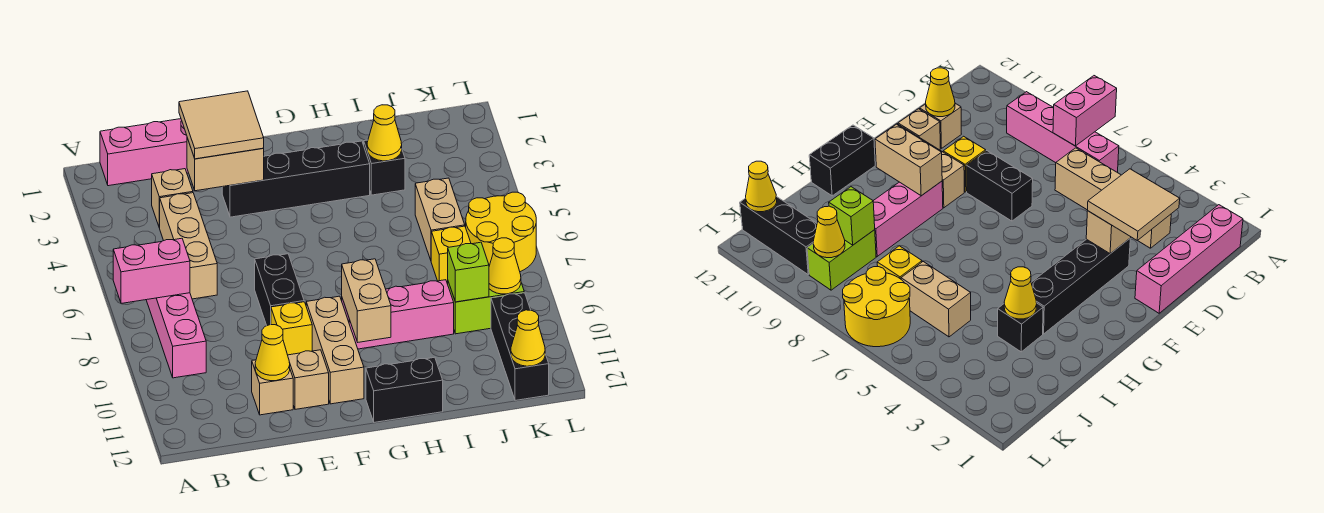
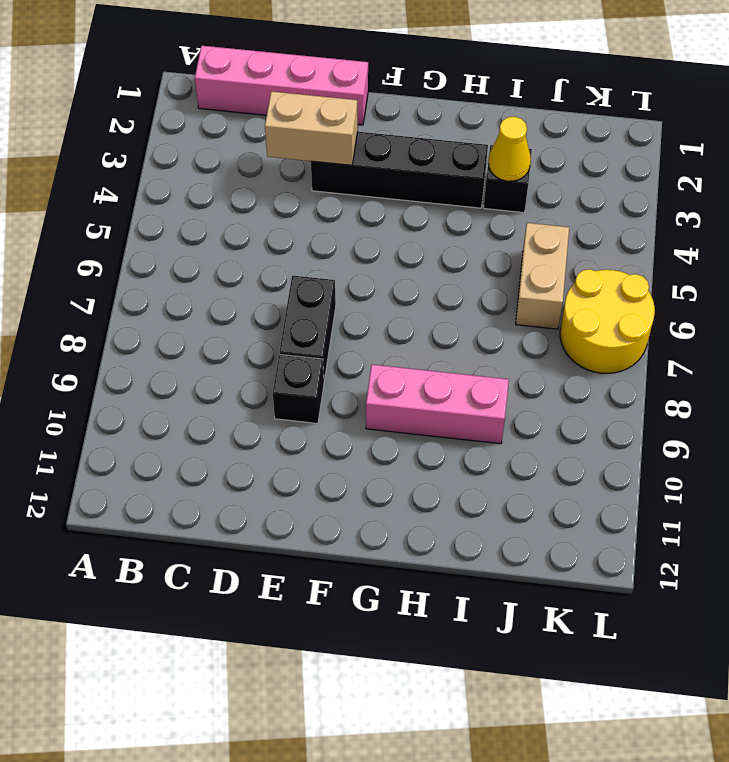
black 1x1 brick [273,354,324,424] -> yellow 1x1 brick [271,302,312,355]
none -> pink 1x4 brick [146,293,206,378]
none -> tan 1x1 brick [152,169,193,228]
none -> tan 1x3 brick [160,193,217,299]

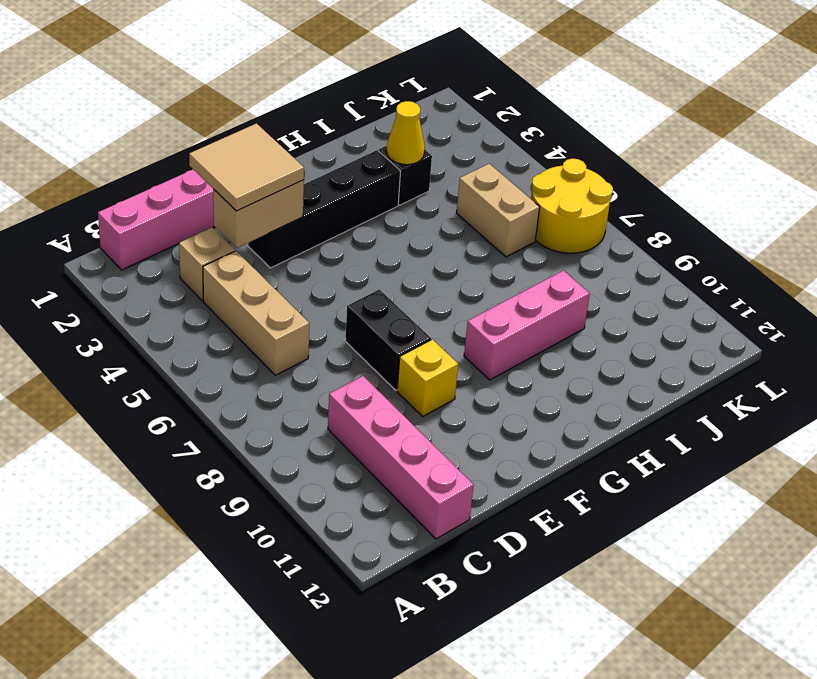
pink 1x4 brick [328,376,474,539] -> pink 1x4 brick moved to [146,293,206,378]
none -> tan 1x1 brick [252,360,293,415]
none -> tan 1x1 brick [288,350,329,409]
none -> tan 1x3 brick [306,296,364,404]

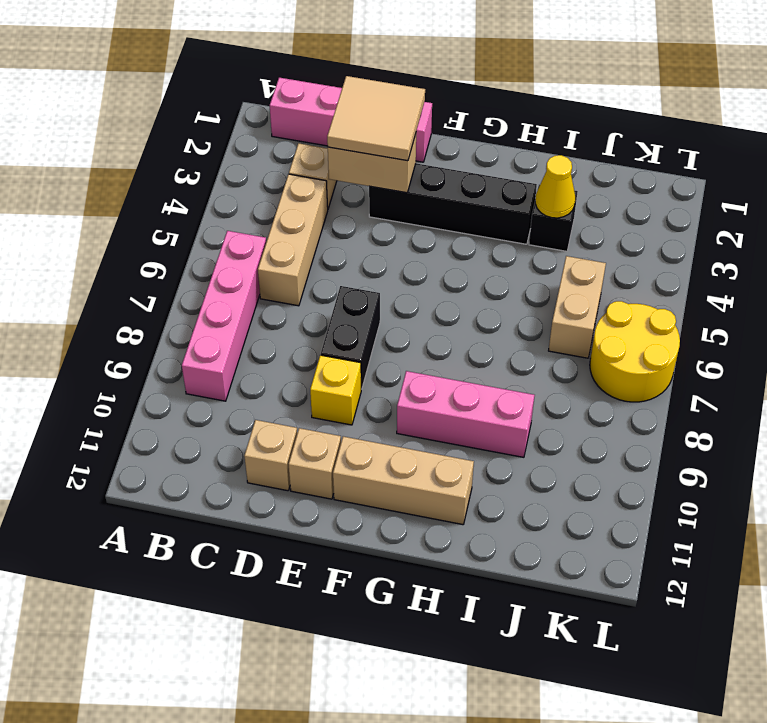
tan 1x3 brick [333,436,474,525] -> tan 1x3 brick turned to [306,296,364,404]
none -> black 1x2 brick [366,357,443,422]
none -> yellow 1x1 brick [431,226,471,284]
none -> lime 1x2 brick [448,282,524,334]

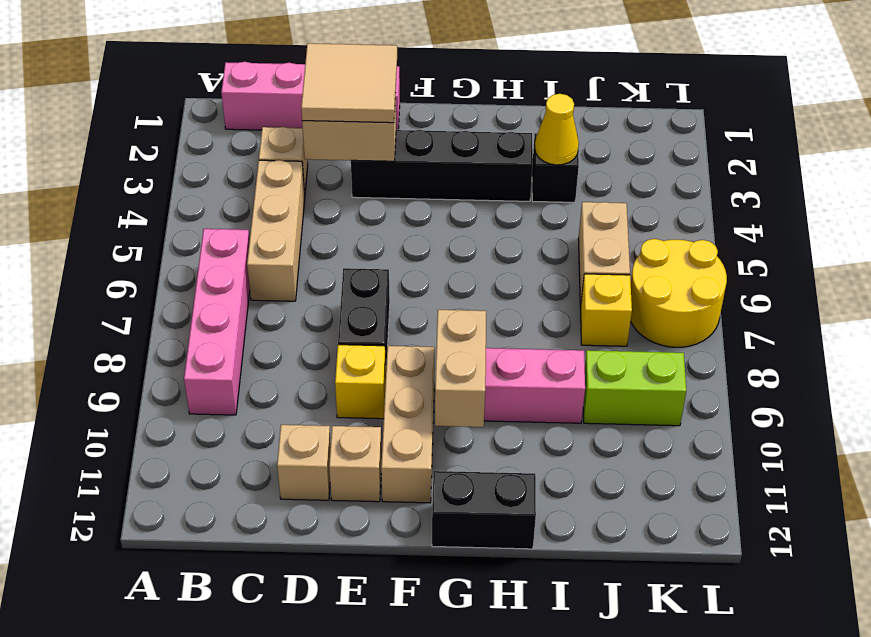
none -> black 1x3 brick [491,293,549,400]
none -> pink 1x2 brick [113,238,190,303]
none -> yellow 1x1 cone [255,325,290,381]

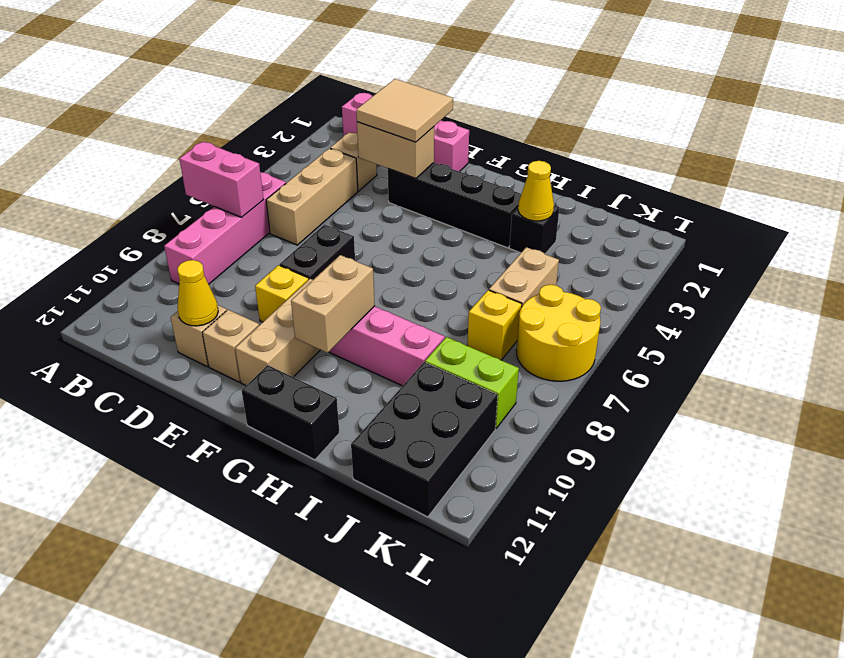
black 2x3 brick [351,362,498,517] -> black 1x3 brick [491,293,549,400]
none -> lime 1x1 brick [448,242,489,302]
none -> yellow 1x1 cone [489,238,521,294]
none -> yellow 1x1 cone [511,310,545,366]

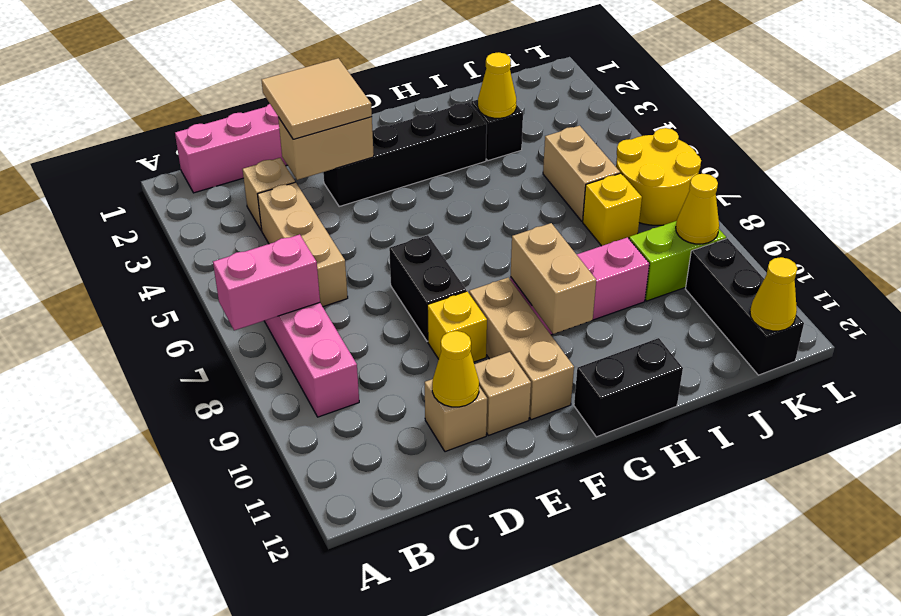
none -> lime 1x1 brick [448,242,489,302]

